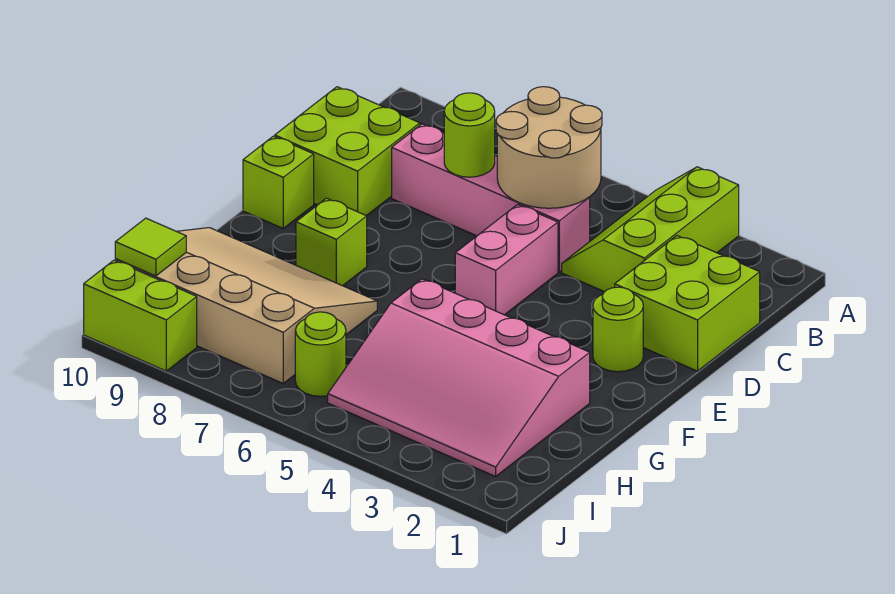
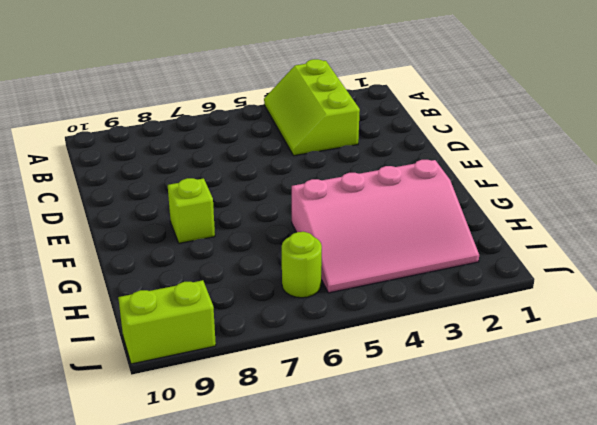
none -> lime 2x2 brick [615,236,760,371]
none -> pink 1x4 brick [392,124,590,272]
none -> lime 2x2 brick [275,87,420,216]

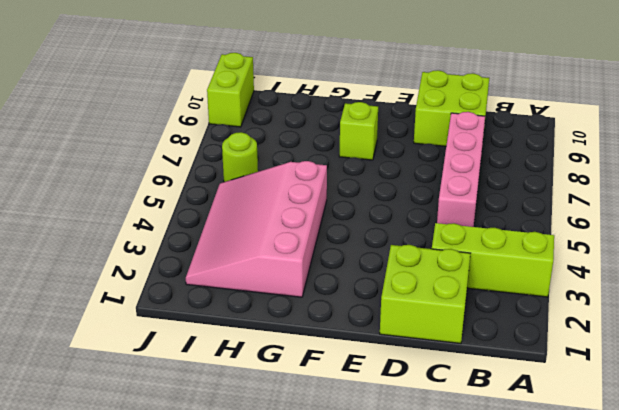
none -> pink 1x2 brick [455,205,558,315]
none -> lime 1x1 round brick [593,287,643,372]
none -> lime 1x1 brick [243,136,314,228]

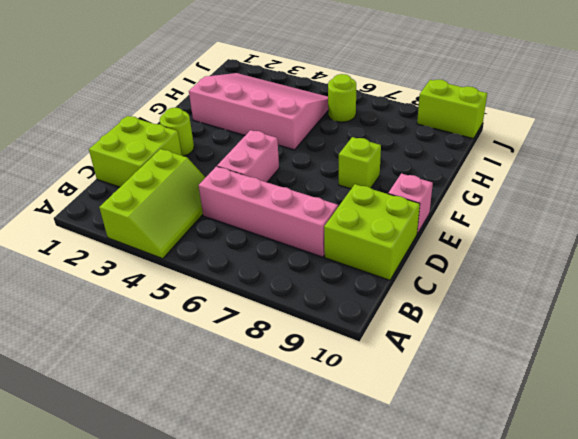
pink 1x1 brick [388,173,433,234] -> lime 1x1 brick [243,136,314,228]
none -> tan 3x4 slope [115,228,377,383]
none -> tan 2x2 round brick [496,87,602,208]
none -> lime 1x1 round brick [444,93,495,177]

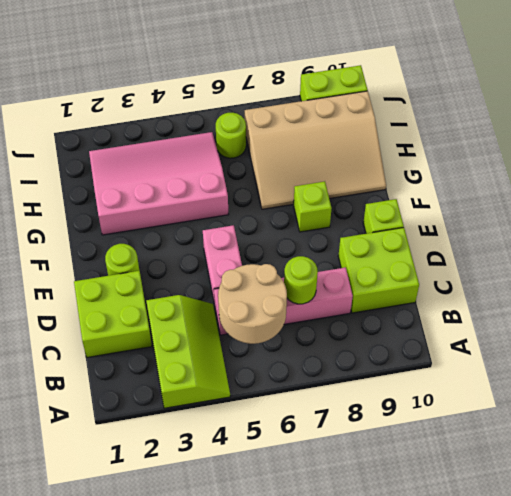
none -> lime 1x1 tile [115,218,186,276]

